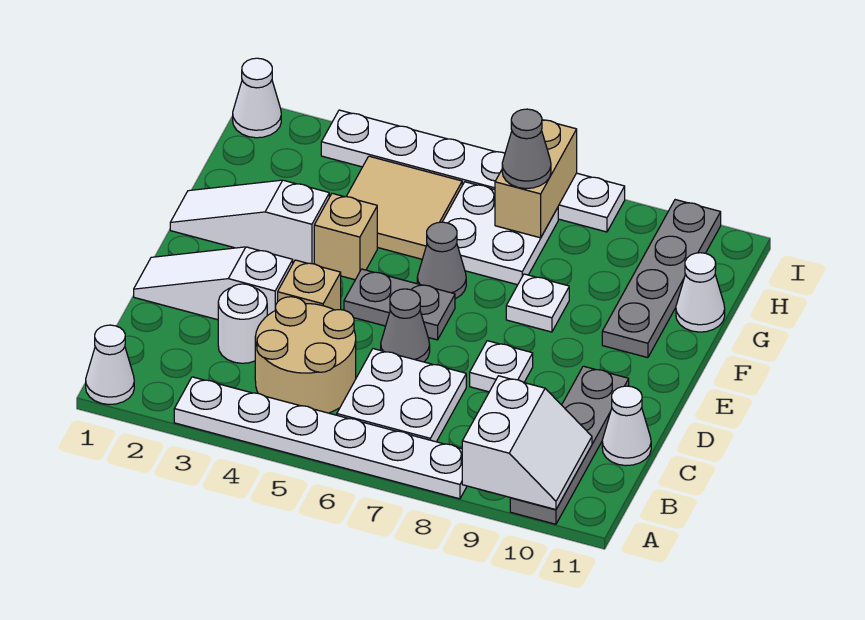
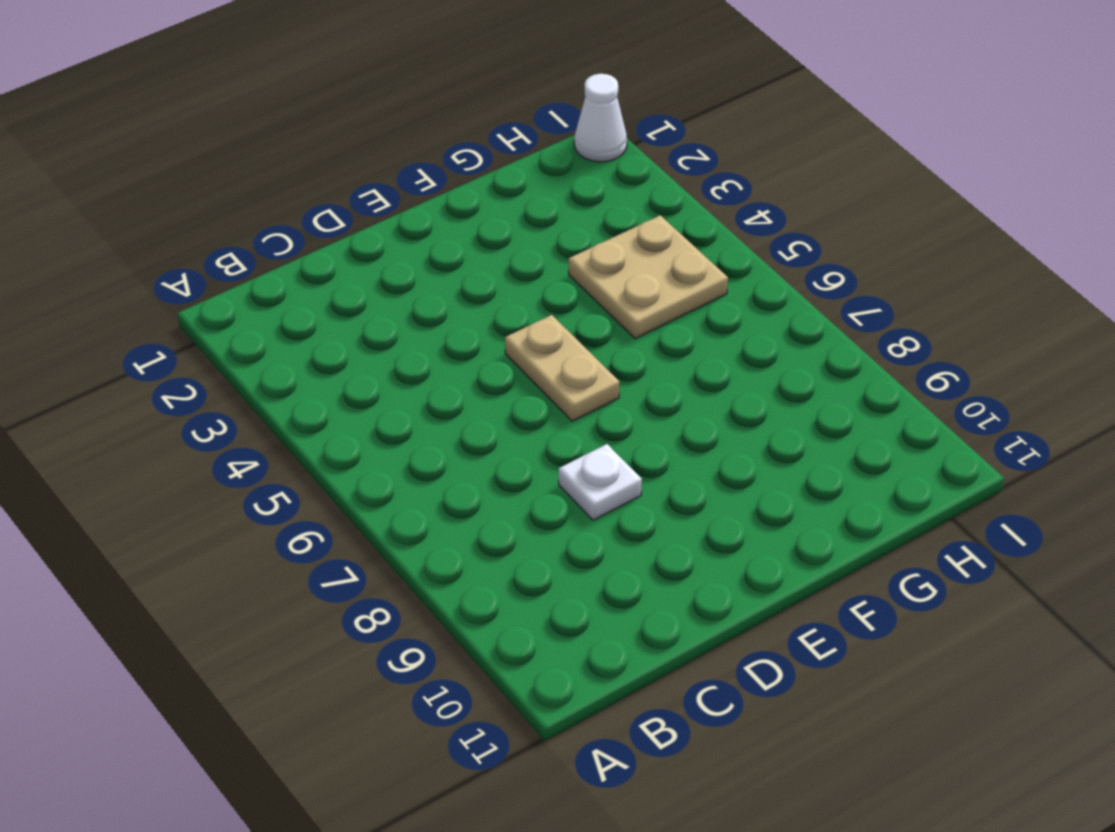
tan 1x2 plate [505,315,620,421] -> grey 1x2 plate [344,269,455,340]
tan 2x2 plate [569,215,728,339] -> tan 2x2 tile [346,156,462,259]
none -> white 1x1 cone [86,325,134,405]
none -> white 1x6 plate [174,377,467,499]
none -> grey 1x4 plate [510,366,629,524]

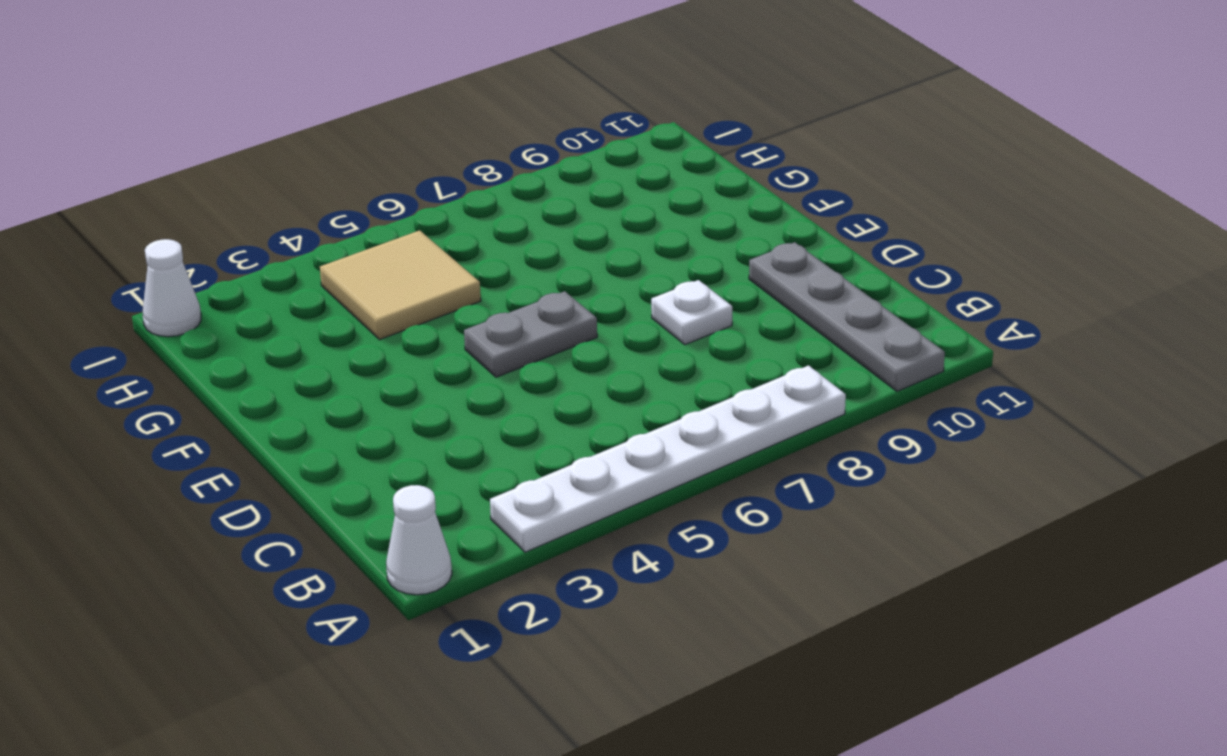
none -> tan 2x2 round brick [255,297,356,413]
none -> white 2x2 plate [337,349,466,442]
none -> white 1x1 round brick [218,284,267,363]

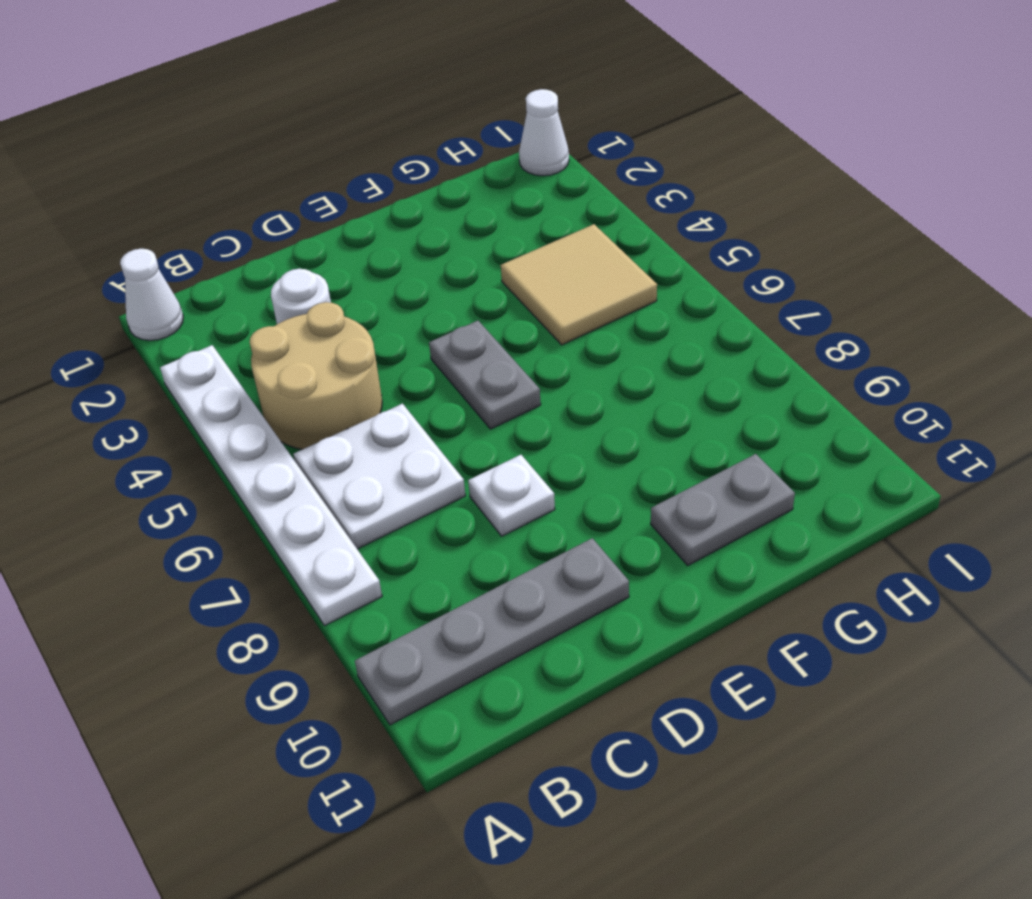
grey 1x2 plate [651,454,795,565] -> grey 1x4 plate [602,200,721,358]
none -> white 1x1 cone [602,386,651,466]
none -> white 1x3 slope [134,247,293,320]
none -> tan 1x1 brick [278,260,341,310]

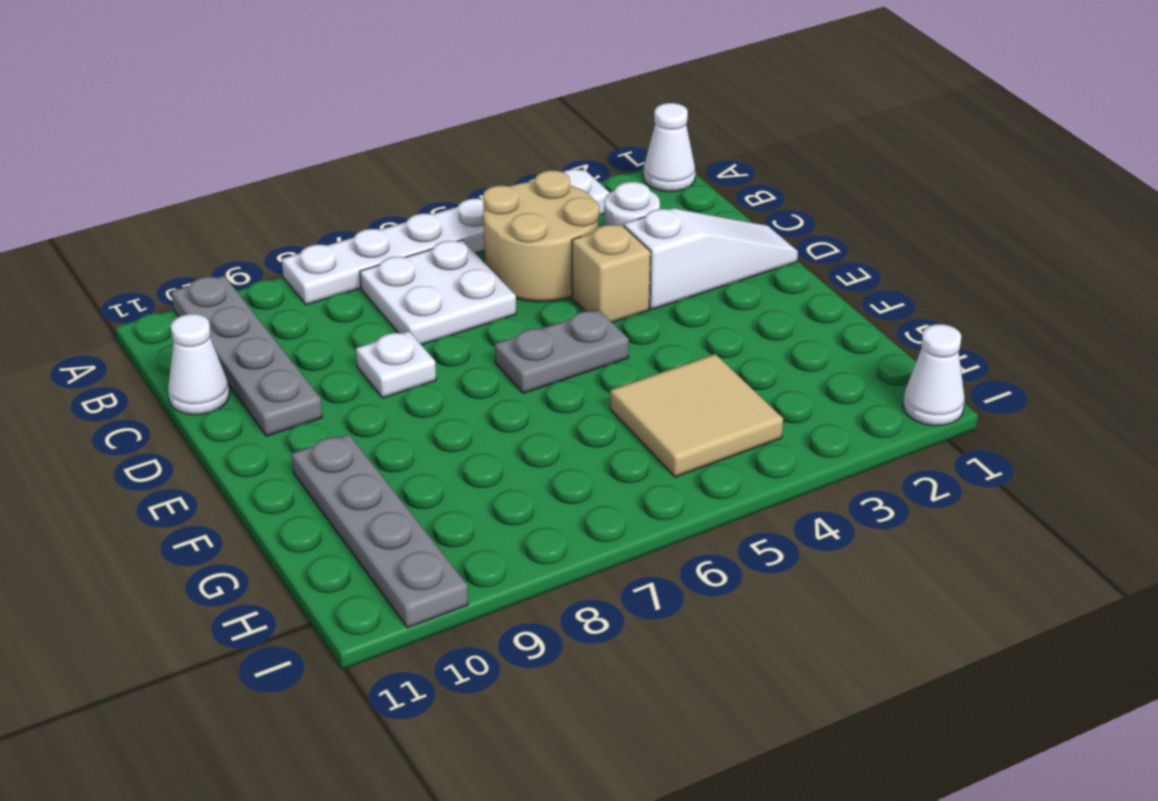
none -> grey 1x1 cone [381,289,430,362]
none -> white 1x3 slope [170,180,329,264]
none -> tan 1x1 brick [314,193,377,280]

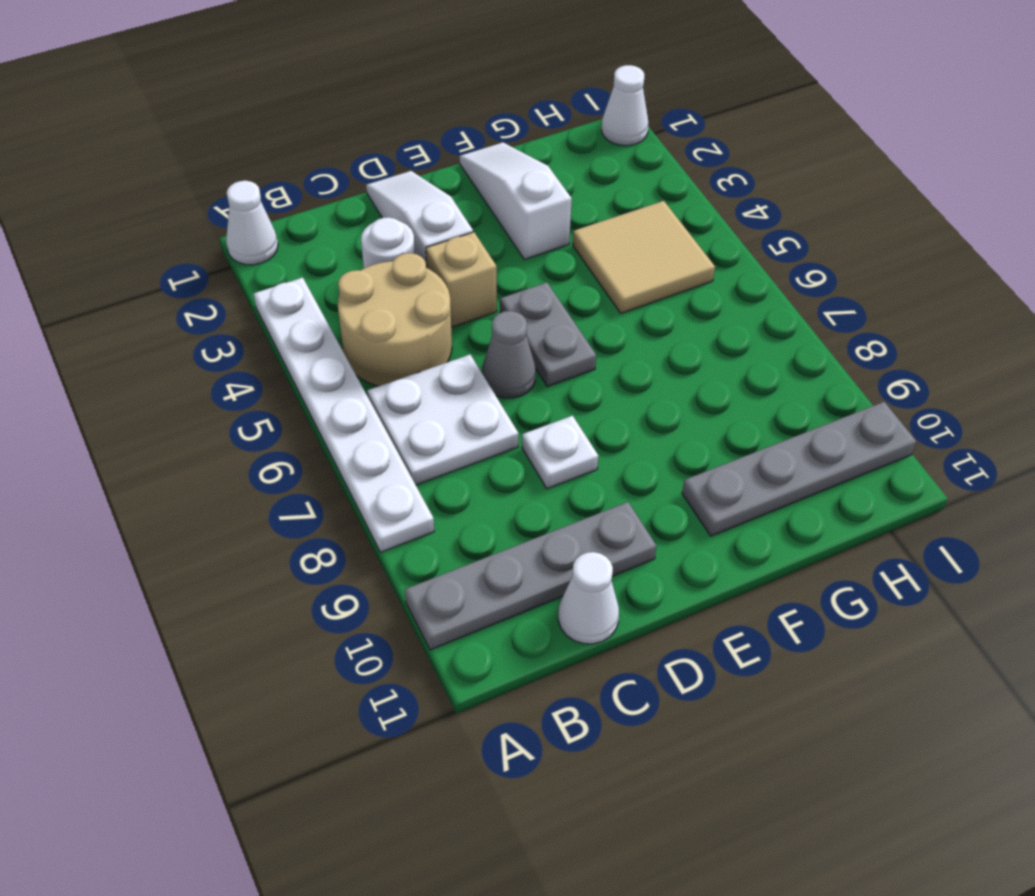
none -> tan 1x1 brick [314,193,377,280]
none -> grey 1x1 cone [417,222,466,299]
none -> white 1x1 plate [506,274,569,332]

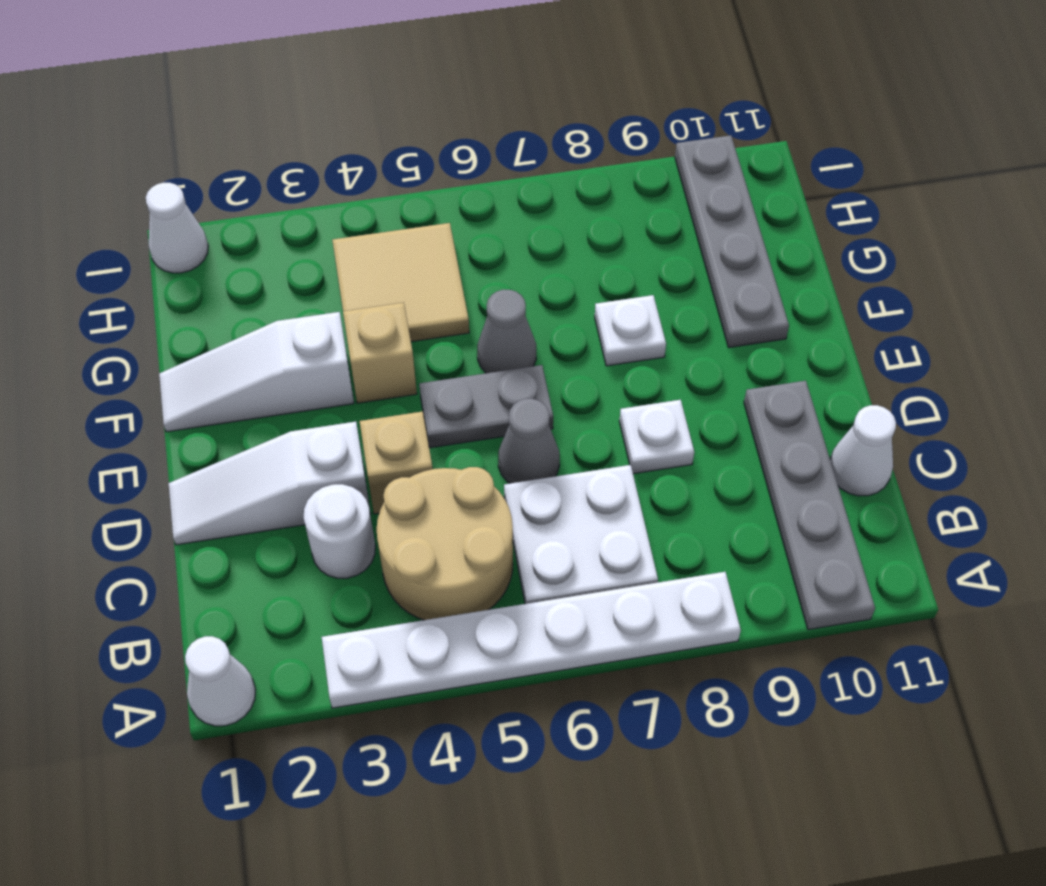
none -> white 2x2 plate [443,182,558,285]
none -> white 1x1 cone [676,253,725,332]
none -> white 1x6 plate [321,110,625,232]

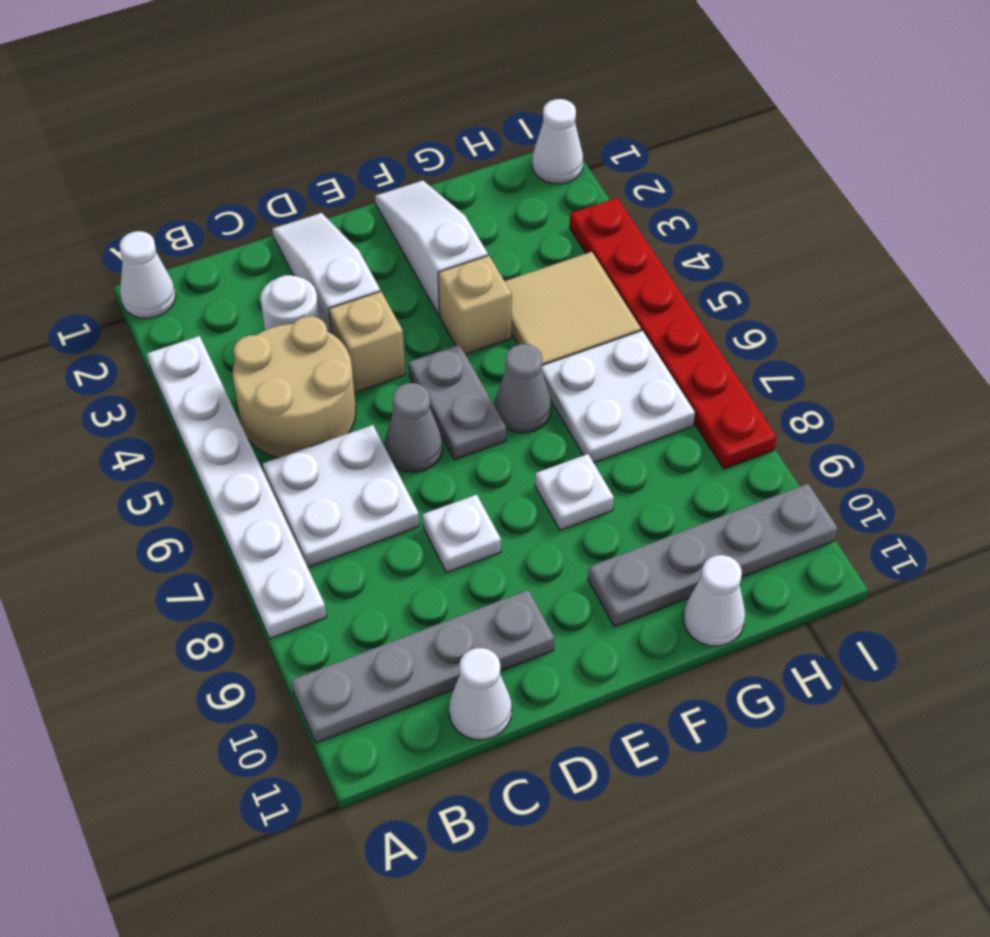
red 1x6 plate [570,198,777,469] -> white 1x6 plate [321,110,625,232]
none -> white 2x2 slope [462,376,592,510]
none -> tan 1x2 brick [495,120,577,238]
none -> grey 1x1 cone [502,109,551,189]

